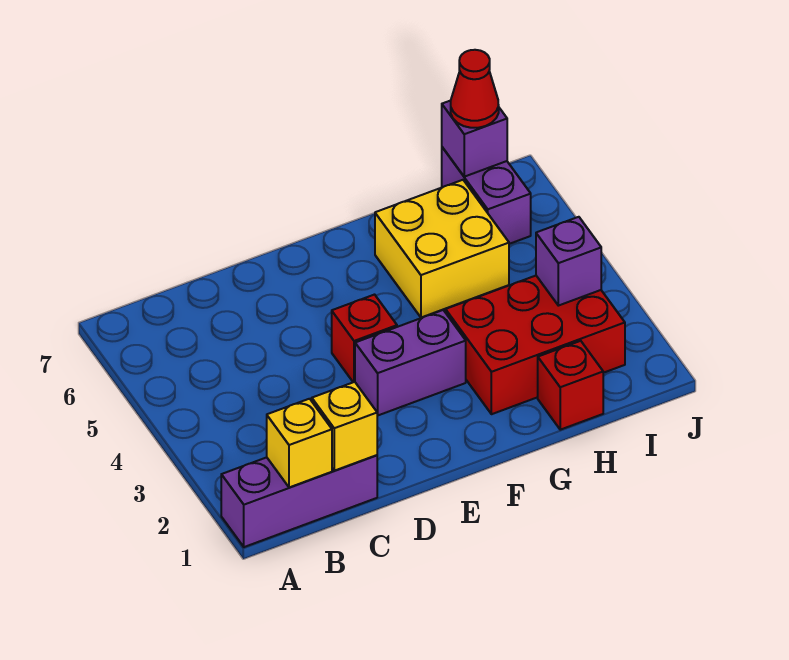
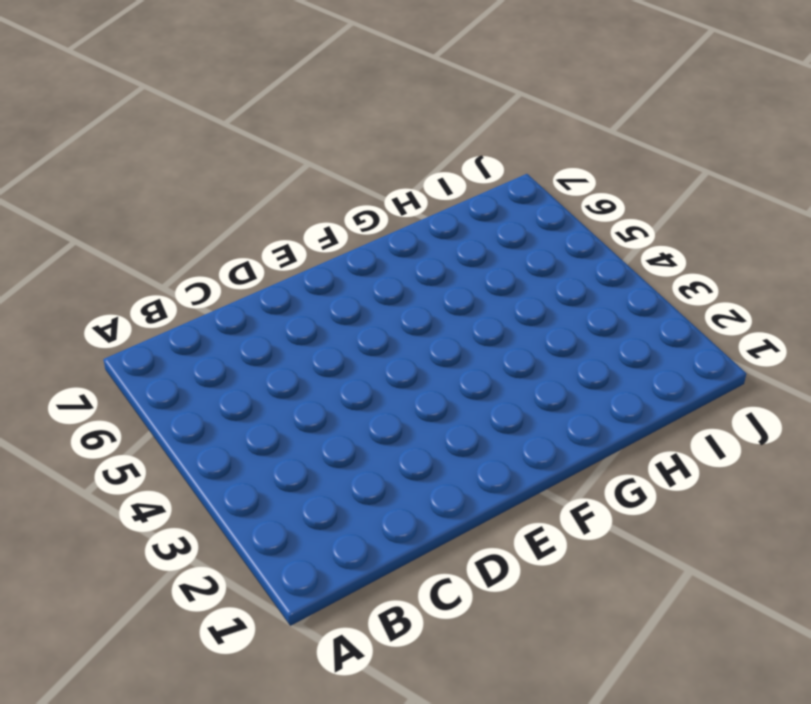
none -> purple 1x3 brick [221,455,377,547]
none -> purple 1x2 brick [355,310,466,415]
none -> red 1x1 brick [332,295,397,382]

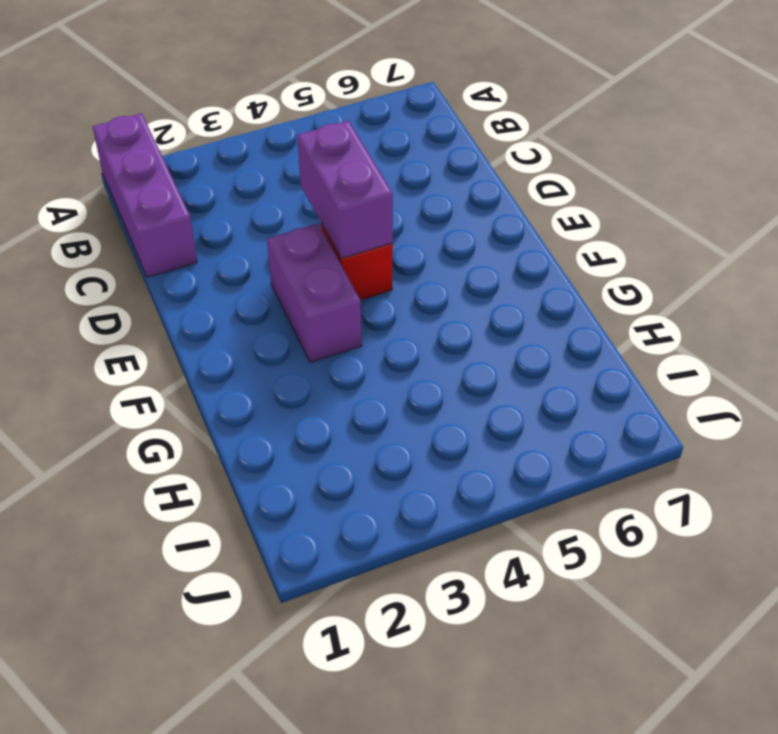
purple 1x2 brick [297,121,393,259] -> purple 1x2 brick turned to [442,147,531,244]
none -> red 2x3 brick [446,276,625,414]
none -> yellow 2x2 brick [375,180,509,318]
none -> red 1x1 brick [538,341,603,430]

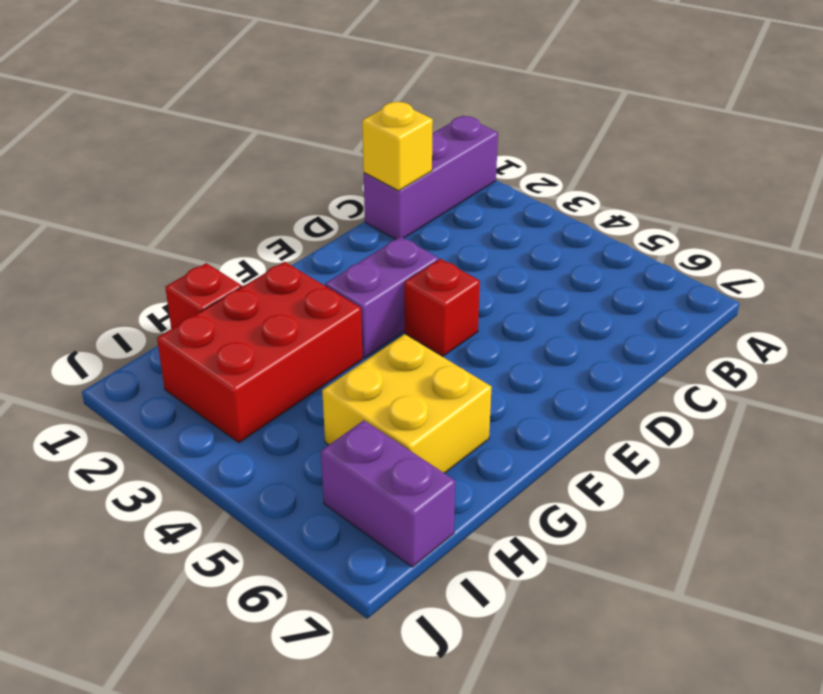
none -> yellow 1x1 brick [267,399,332,487]
none -> purple 1x1 brick [536,217,601,306]
none -> purple 1x1 brick [442,101,507,177]

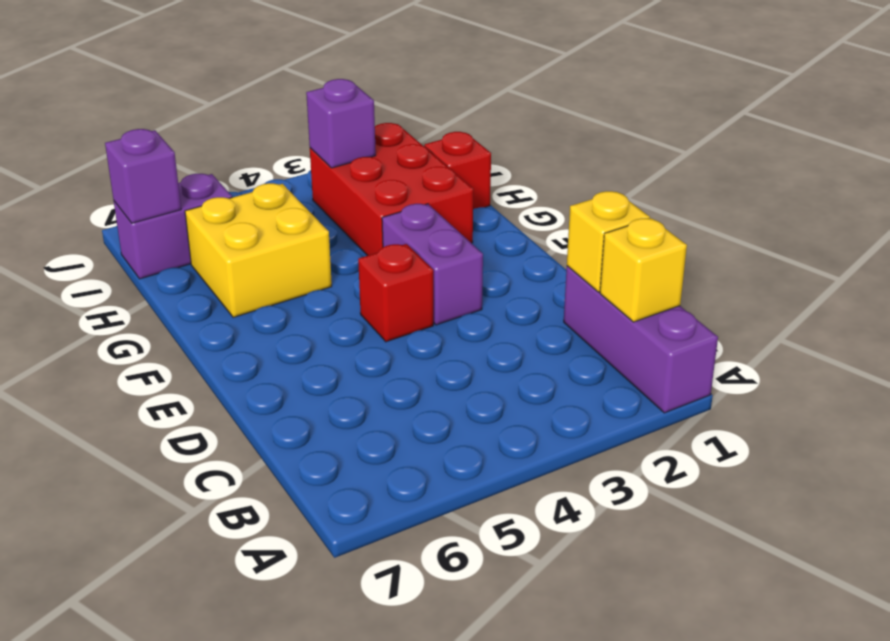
none -> red 1x1 cone [451,50,499,128]

